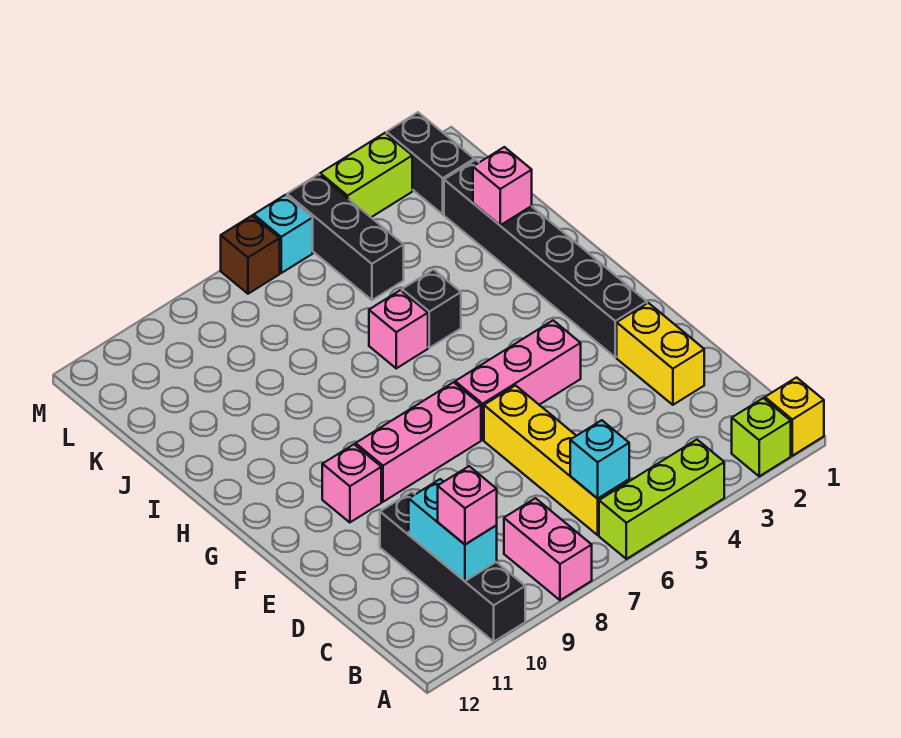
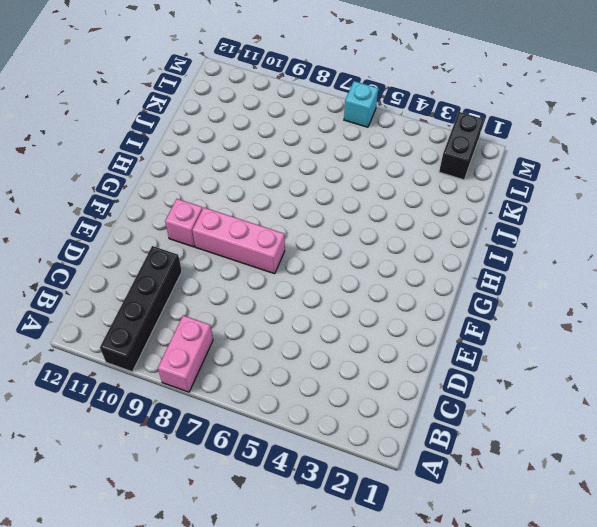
none -> yellow 1x1 brick [765,378,824,456]
none -> lime 1x1 brick [732,398,791,476]
none -> lime 1x3 brick [599,440,724,559]

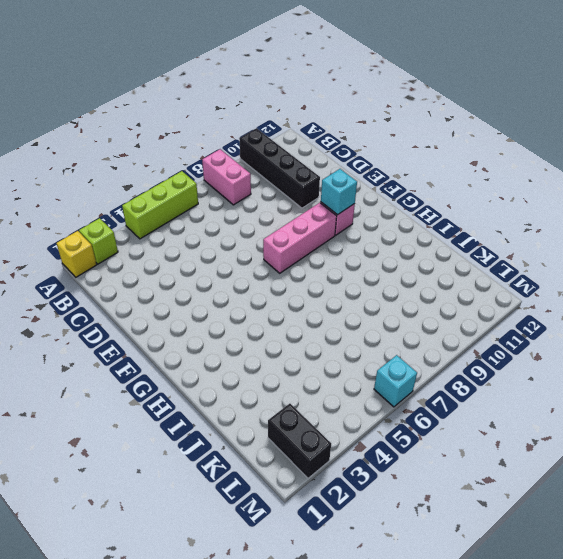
cyan 1x1 brick [321,169,357,215] -> cyan 1x1 brick moved to [570,420,629,499]
none -> yellow 1x4 brick [484,386,629,535]
none -> yellow 1x2 brick [617,303,704,405]
none -> black 1x6 brick [444,160,647,357]

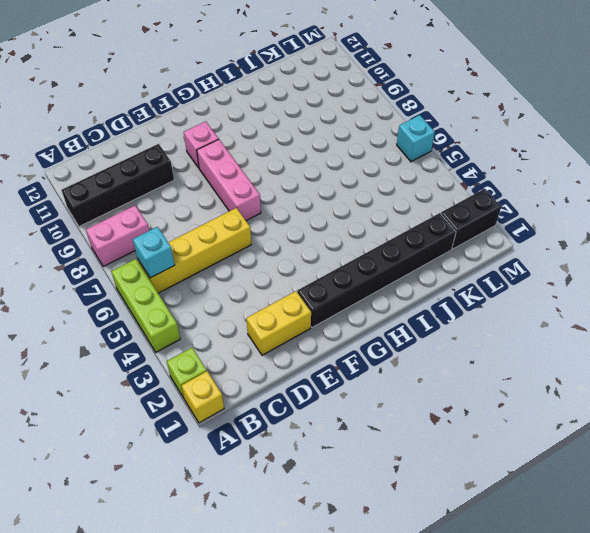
none -> pink 1x3 brick [455,320,581,440]
none -> black 1x1 brick [402,270,461,348]
none -> pink 1x1 brick [369,290,428,368]

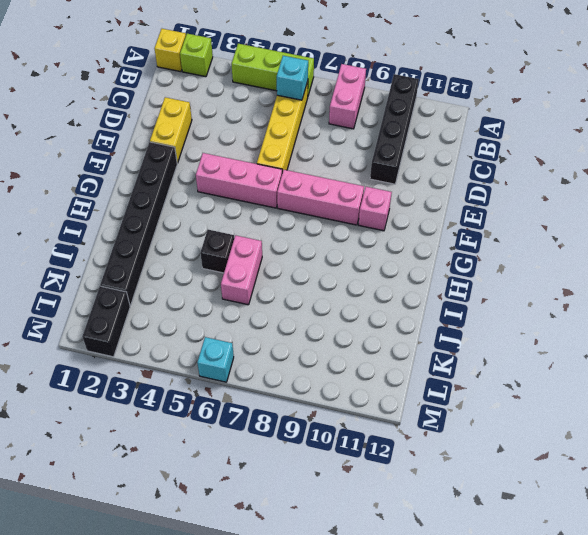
pink 1x2 brick [221,235,262,305] -> pink 1x1 brick [369,290,428,368]
none -> black 1x3 brick [287,174,404,300]
none -> lime 1x2 brick [320,133,412,217]
none -> brown 1x1 brick [221,216,280,294]

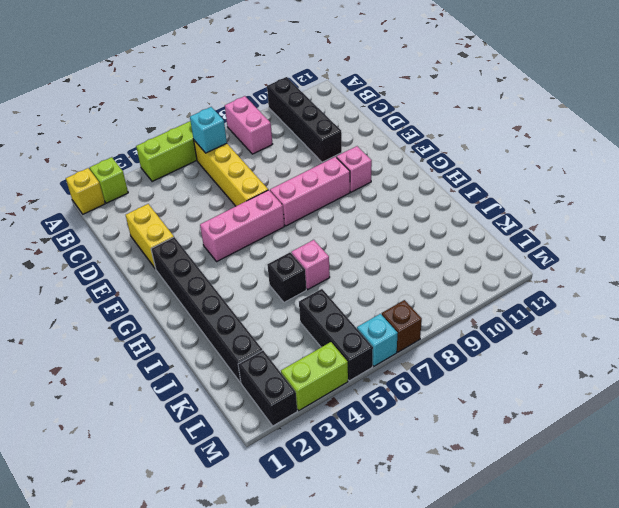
none -> cyan 1x2 brick [409,479,497,581]
none -> pink 1x1 brick [473,147,532,225]
none -> pink 1x1 brick [438,466,497,544]

